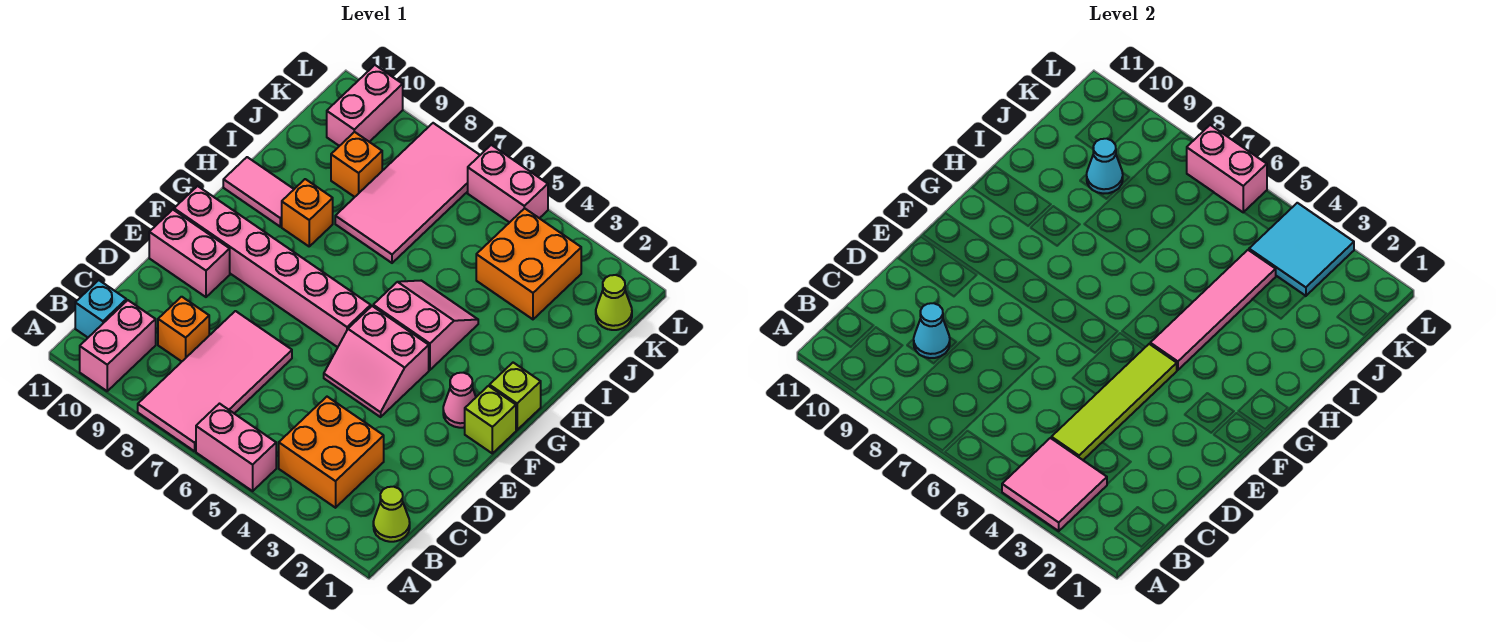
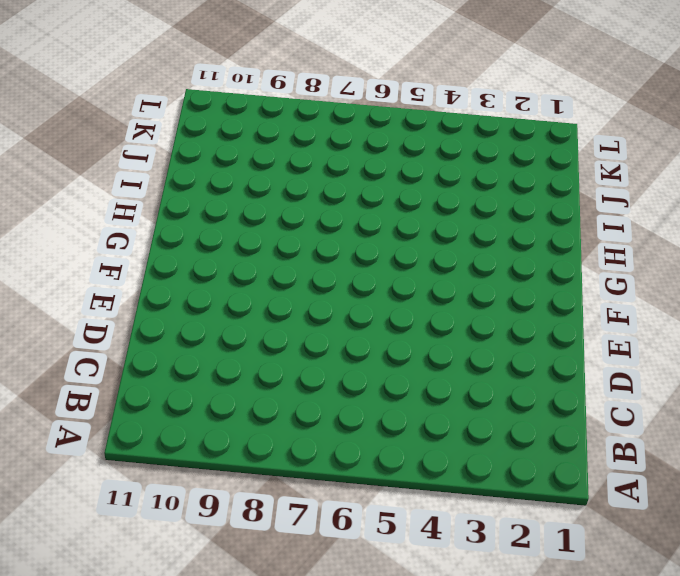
none -> pink 1x2 brick [196,404,276,491]
none -> pink 2x4 tile [138,311,292,451]
none -> pink 1x2 brick [80,300,156,391]

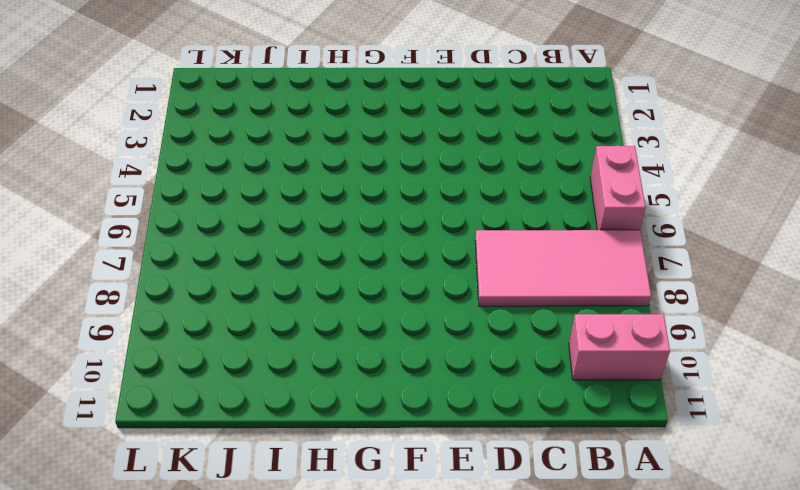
none -> lime 1x1 cone [373,487,410,542]
none -> orange 2x2 brick [279,397,384,508]
none -> cyan 1x1 brick [75,280,126,337]

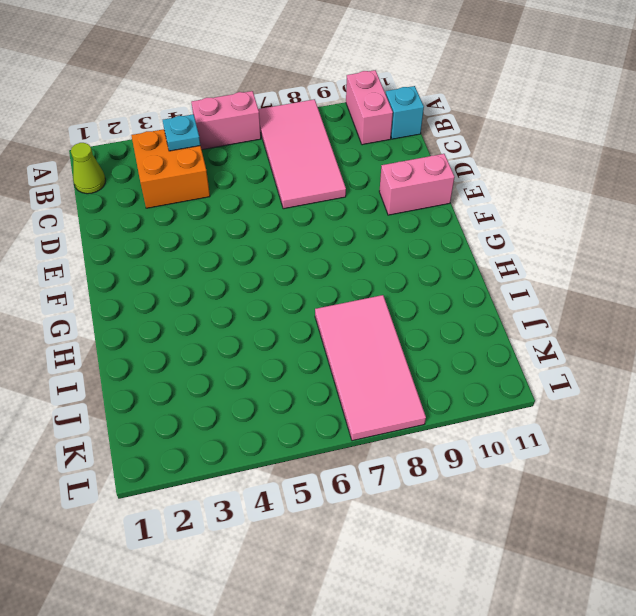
cyan 1x1 plate [163,114,200,151] -> pink 2x2 tile [1002,438,1107,531]
none -> orange 1x1 brick [158,297,209,362]
none -> pink 2x2 slope [324,306,429,417]
none -> lime 1x1 brick [465,386,516,453]

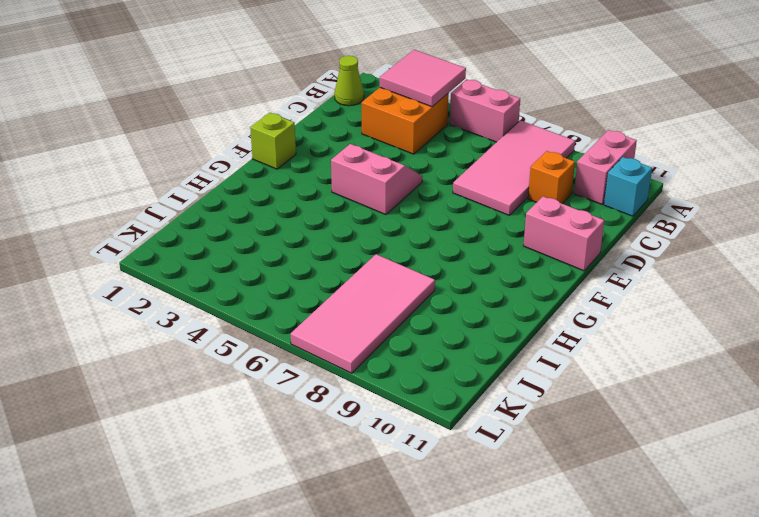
none -> pink 1x1 cone [443,373,476,428]
none -> pink 1x6 brick [174,186,371,347]
none -> lime 1x1 brick [489,363,541,430]

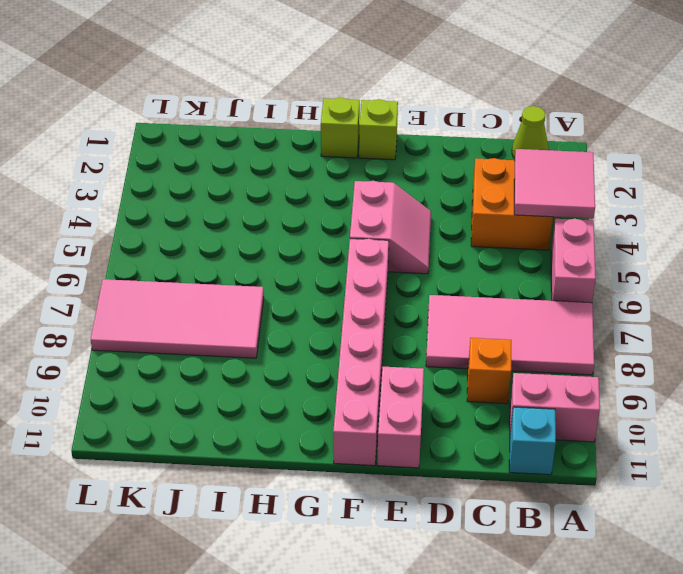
none -> pink 1x1 cone [443,373,476,428]
none -> pink 2x2 slope [373,281,478,370]
none -> orange 1x1 brick [282,179,333,246]

